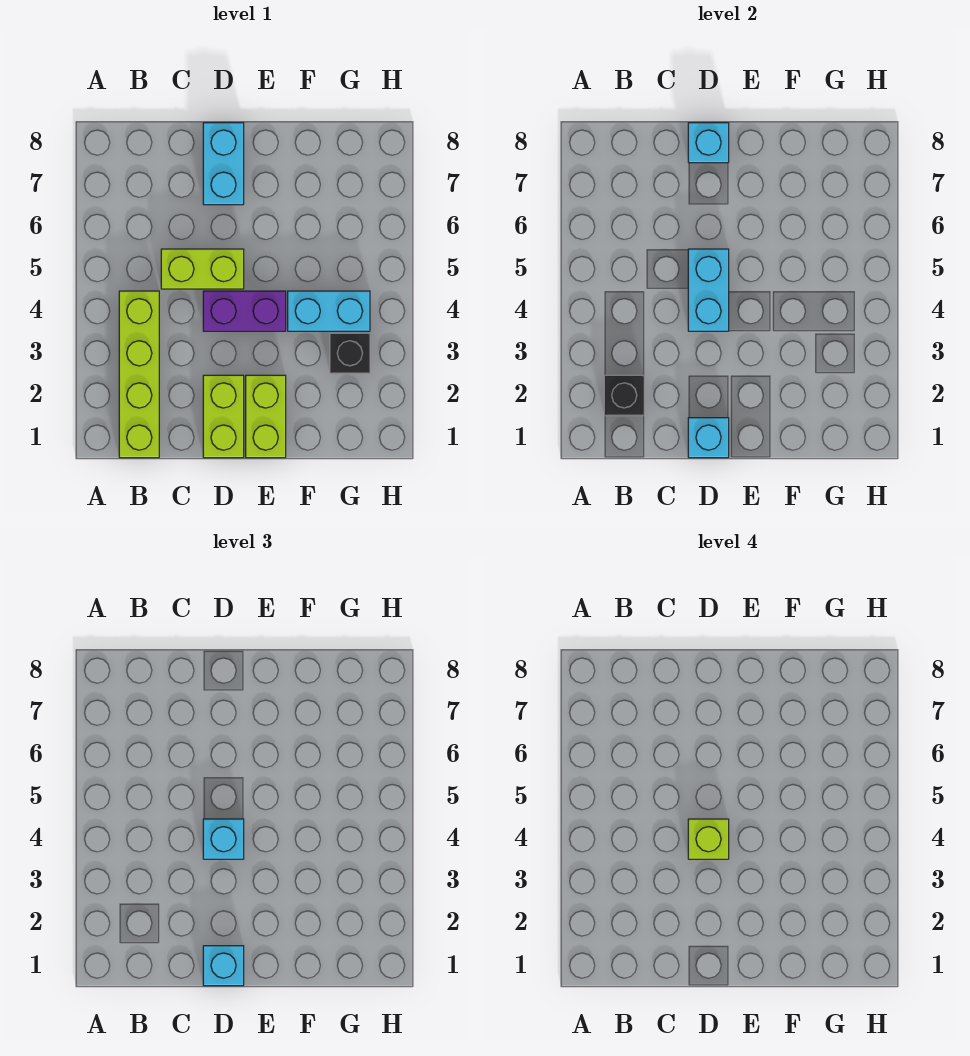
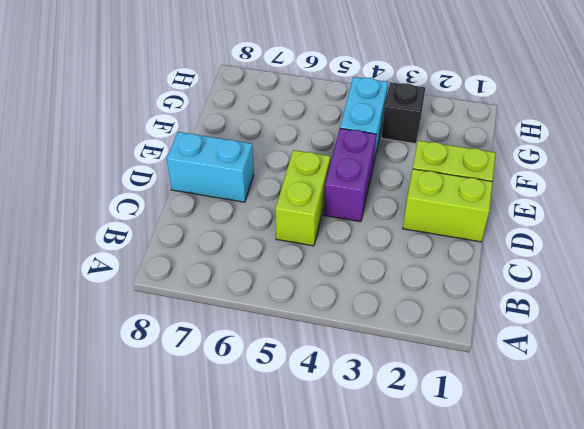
none -> lime 1x4 brick [119,291,159,458]
none -> black 1x1 brick [604,375,644,416]
none -> cyan 1x1 brick [688,418,729,458]

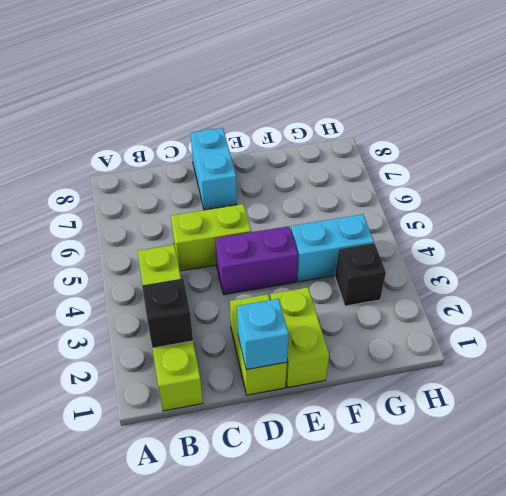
none -> cyan 1x2 brick [688,249,729,331]
none -> cyan 1x1 brick [688,123,729,163]
none -> cyan 1x1 brick [203,946,244,986]

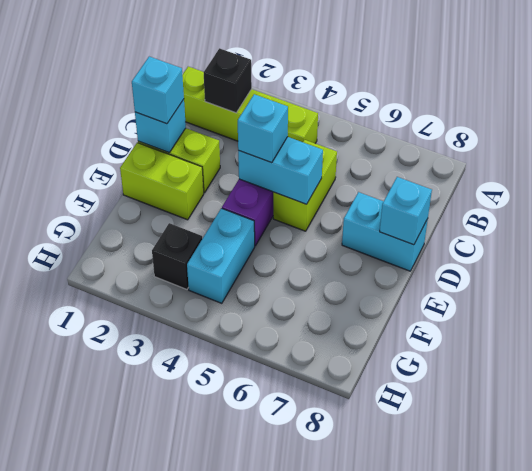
none -> lime 1x1 brick [688,819,729,859]

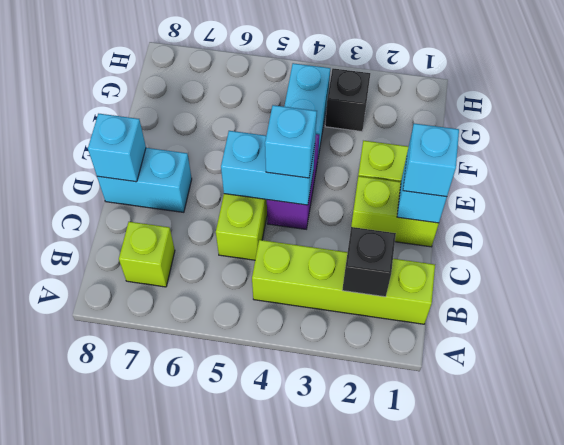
lime 1x1 brick [119,222,175,287] -> lime 1x1 brick moved to [688,819,729,859]

